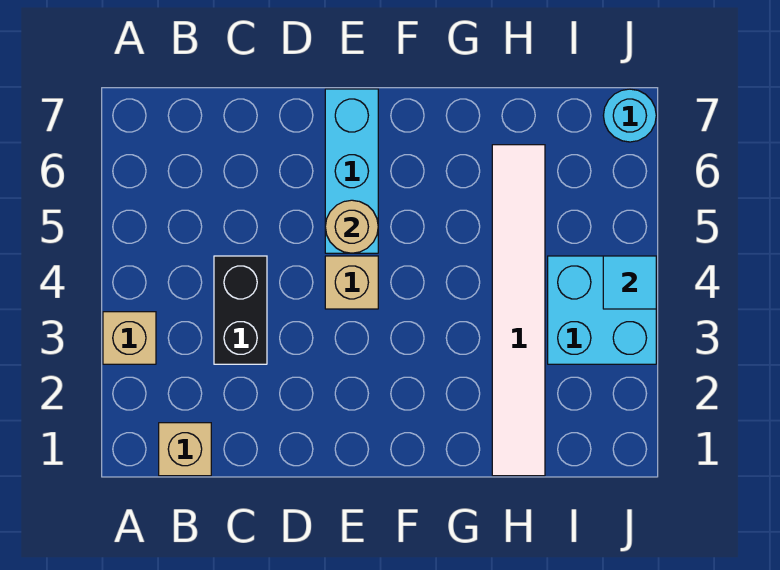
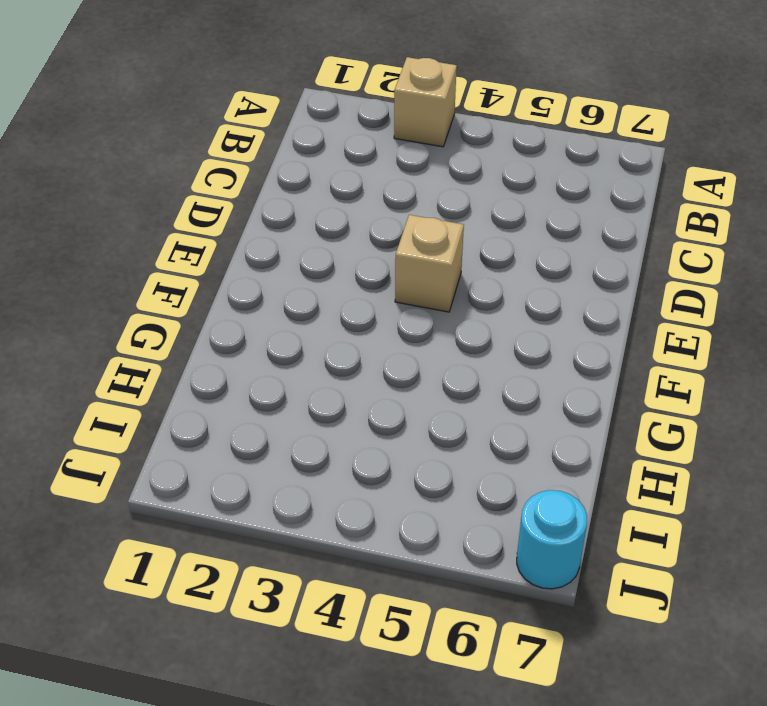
none -> tan 1x1 brick [159,423,211,476]
none -> black 1x2 brick [214,256,267,364]

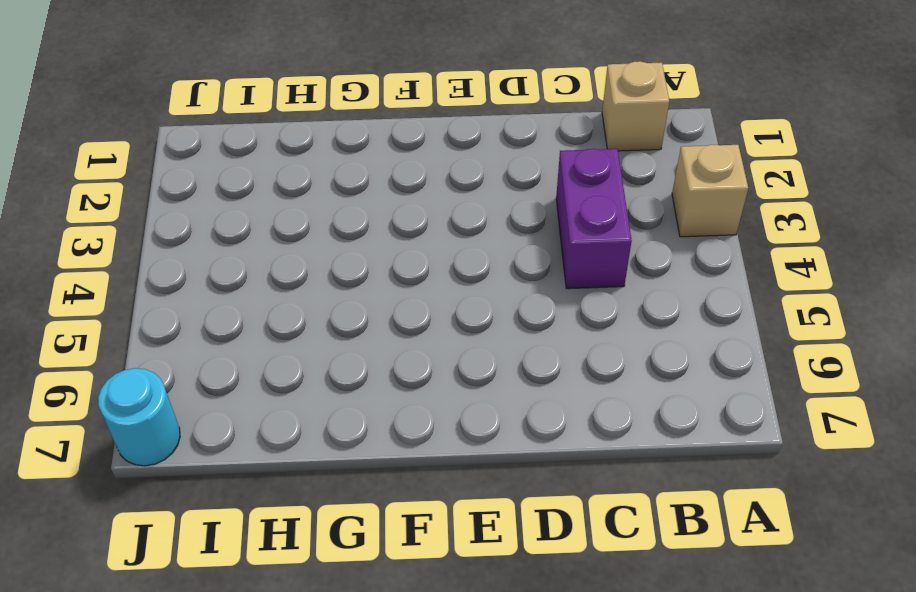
purple 1x2 brick [556,149,632,289] -> black 1x2 brick [214,256,267,364]
none -> tan 1x1 brick [325,256,378,309]
none -> cyan 1x3 brick [325,89,378,253]

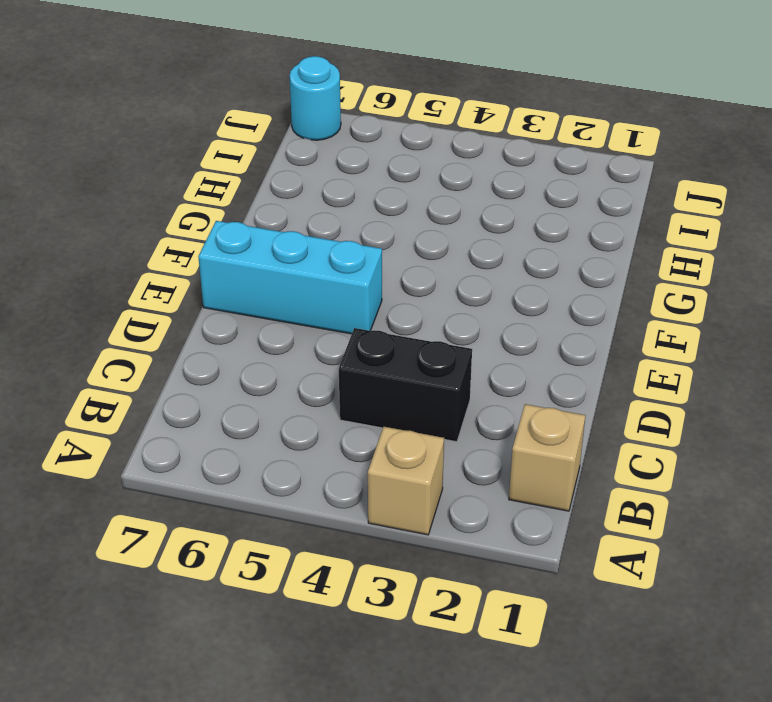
none -> tan 1x1 brick [325,256,378,309]
none -> white 1x6 tile [492,145,545,476]

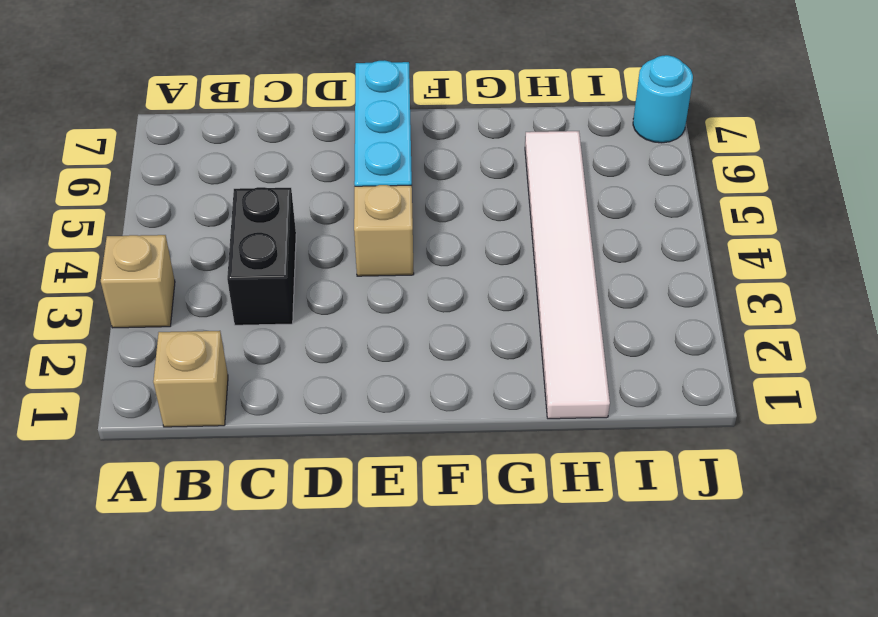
none -> cyan 2x2 brick [548,256,656,364]
none -> tan 1x1 round brick [325,200,378,253]

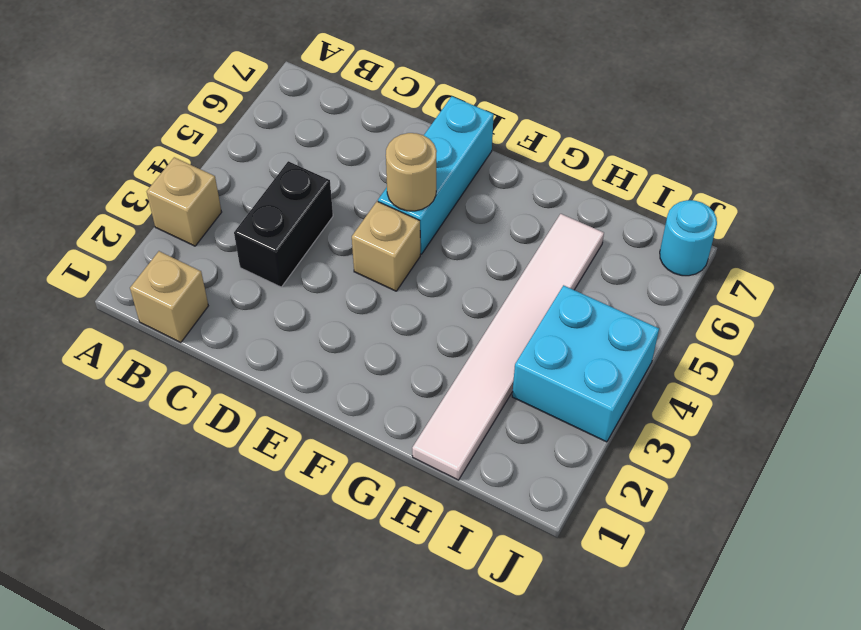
none -> cyan 1x1 tile [603,256,656,309]

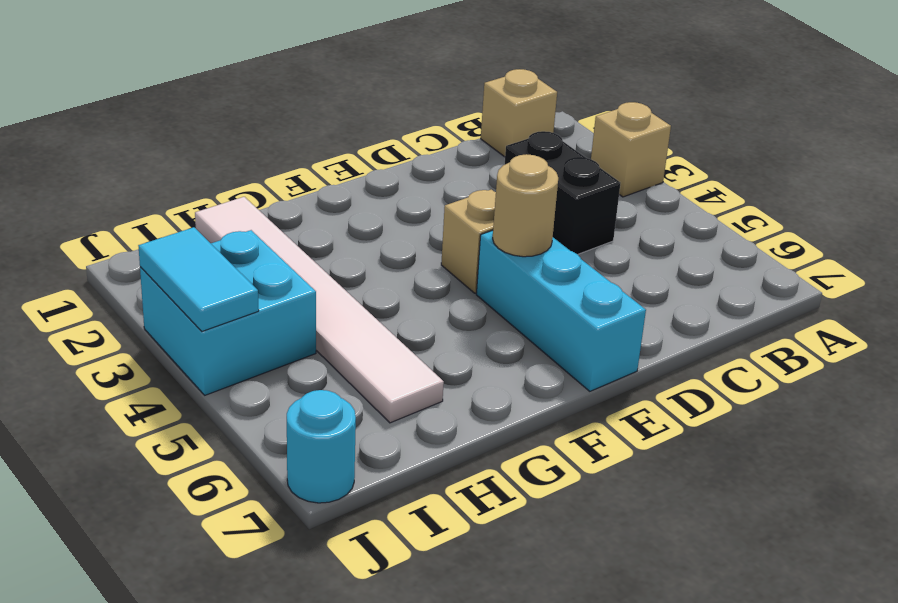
cyan 1x2 tile [138,227,259,331] -> cyan 1x1 tile [603,256,656,309]

